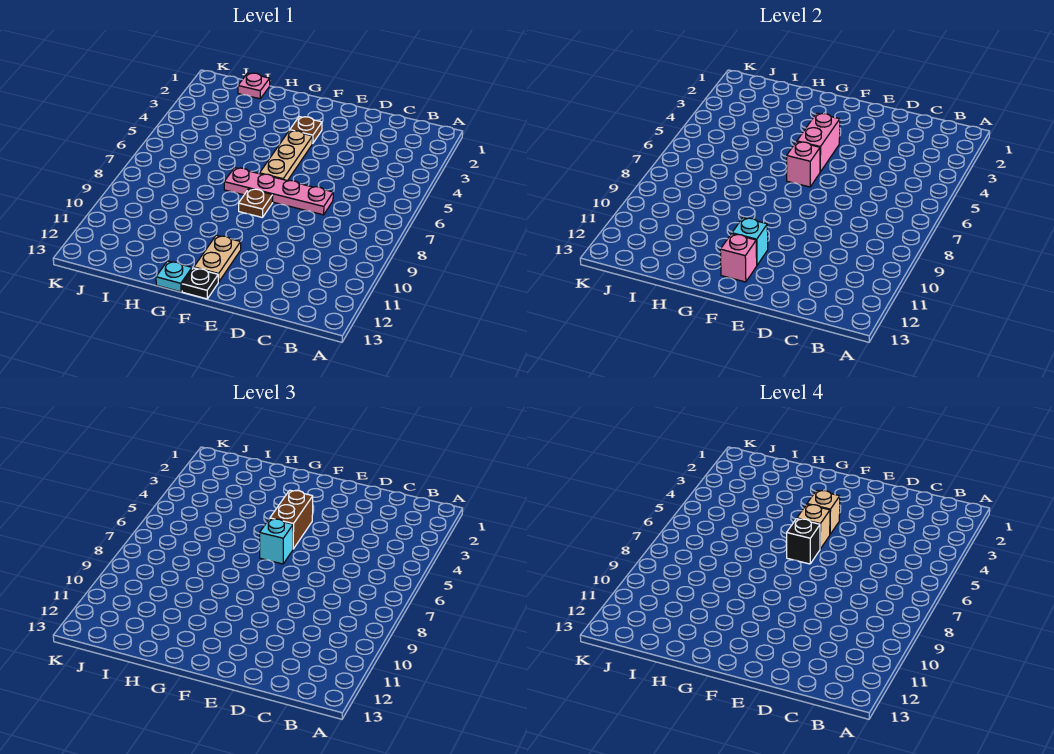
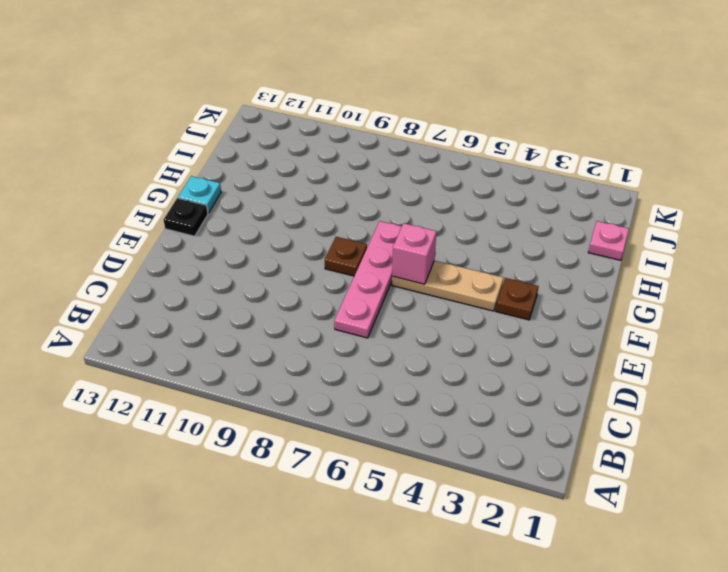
none -> tan 1x2 plate [194,235,241,282]
none -> pink 1x2 brick [797,113,840,172]
none -> cyan 1x1 brick [732,218,768,265]

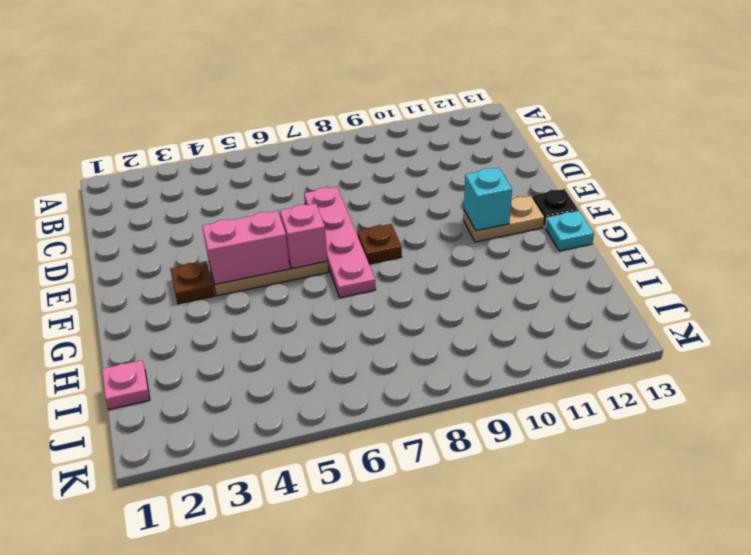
none -> pink 1x1 brick [720,234,757,282]
none -> brown 1x2 brick [270,490,313,549]
none -> cyan 1x1 brick [260,519,293,564]

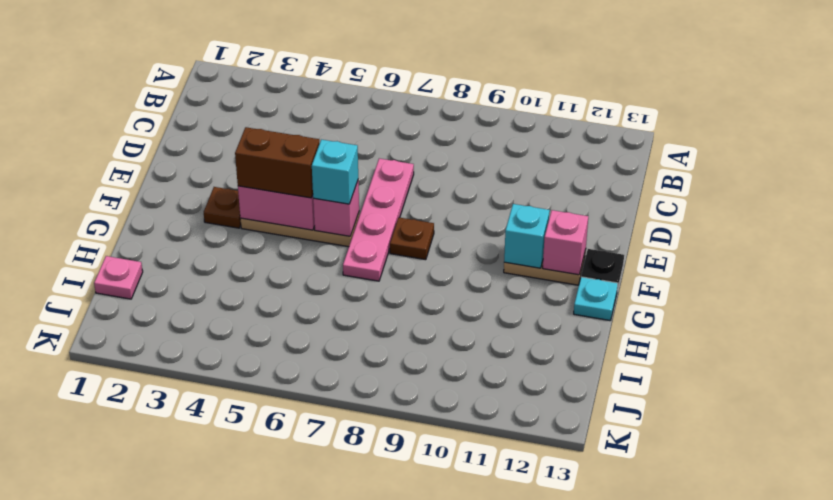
none -> tan 1x1 brick [807,490,840,534]
none -> tan 1x1 brick [797,504,830,549]
none -> black 1x1 brick [787,519,820,564]

